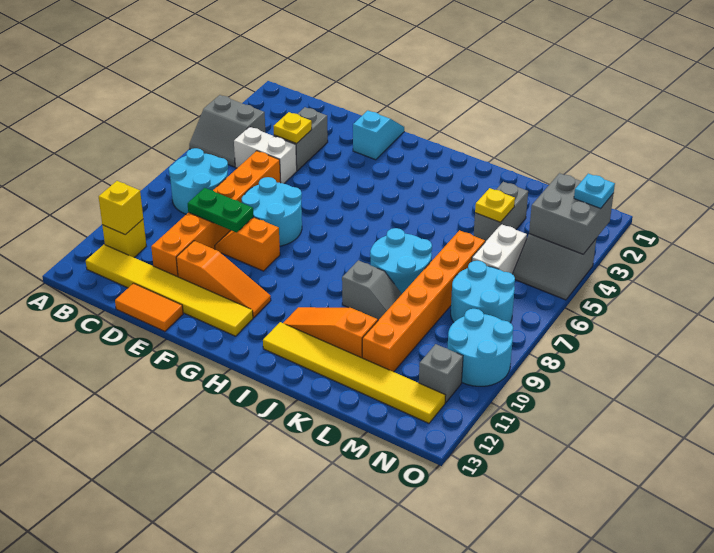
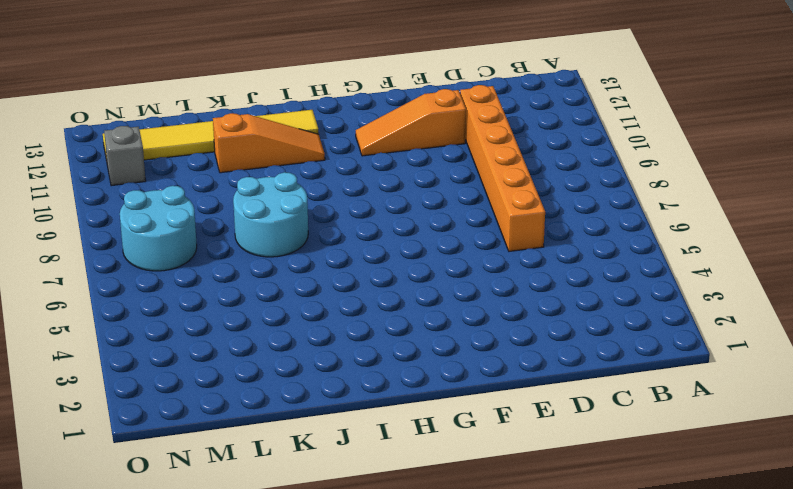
none -> grey 2x2 slope [189,95,265,167]
none -> cyan 2x2 round brick [169,148,228,214]
none -> yellow 1x1 brick [102,220,146,257]

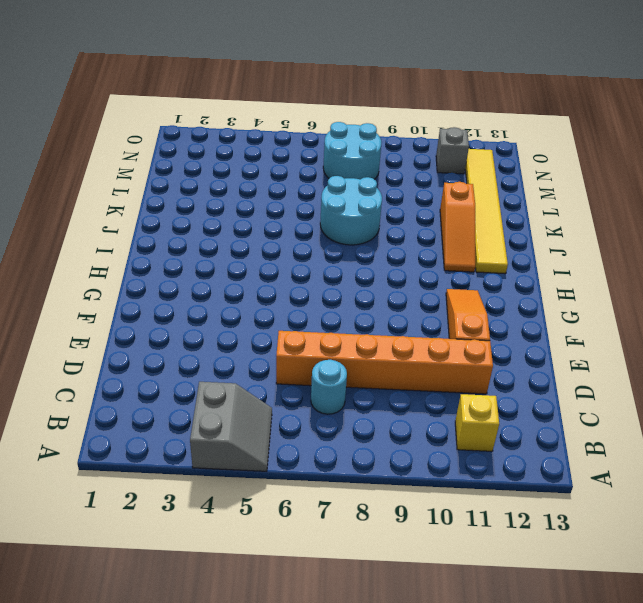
cyan 1x1 round brick [311,360,347,414] -> cyan 2x2 round brick [169,148,228,214]
none -> yellow 1x6 tile [86,244,253,336]
none -> white 1x2 brick [234,127,297,184]
none -> grey 1x2 brick [274,107,328,171]

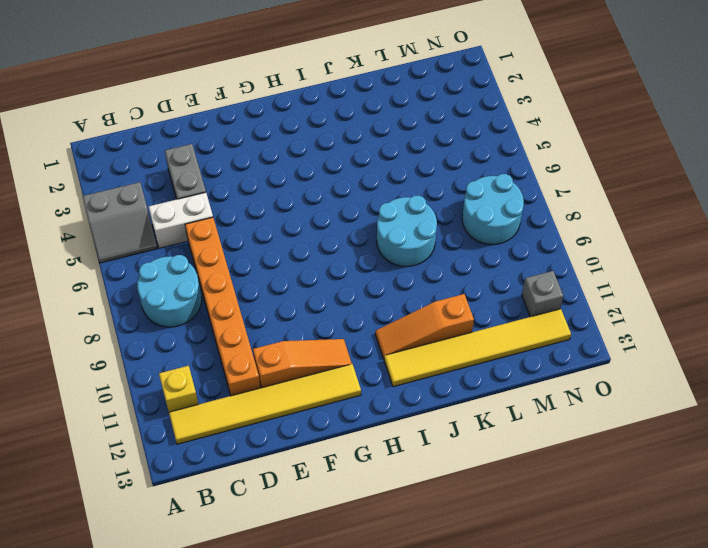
none -> orange 1x2 tile [115,283,183,331]
none -> cyan 2x2 round brick [242,177,302,246]
none -> orange 1x2 slope [215,217,280,271]

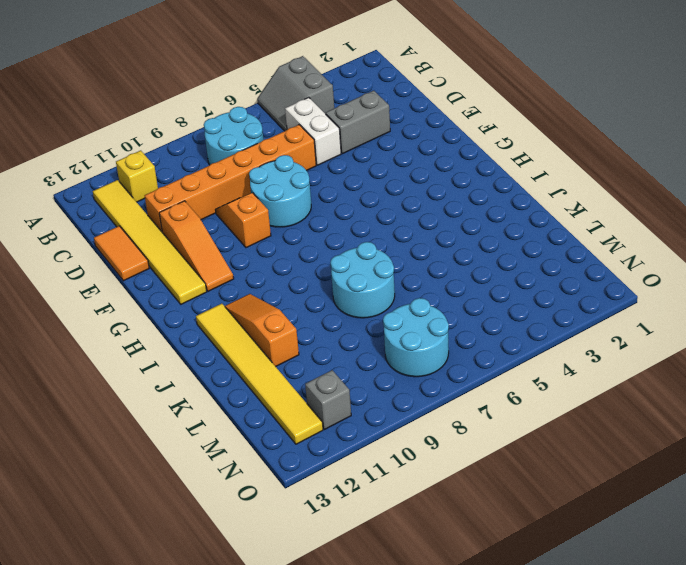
none -> cyan 1x2 slope [353,111,404,160]
none -> grey 1x2 slope [342,260,402,320]
none -> grey 1x2 brick [474,182,528,242]

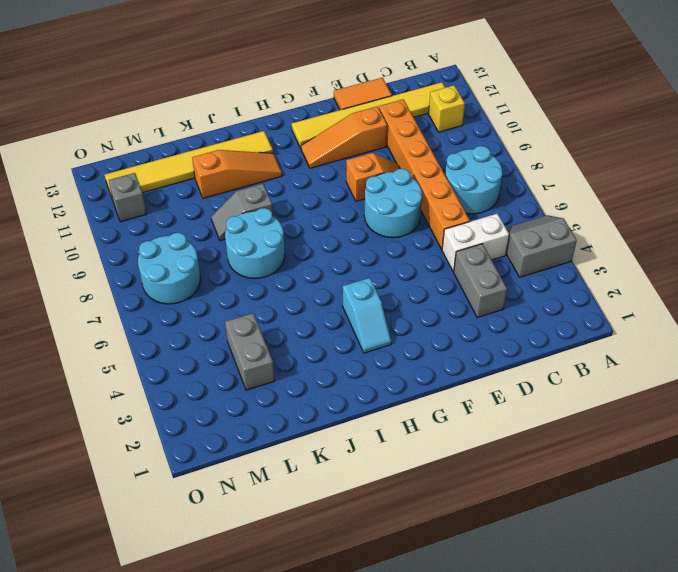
cyan 1x2 slope [343,278,391,353] -> cyan 1x2 slope moved to [353,111,404,160]
none -> orange 1x6 brick [362,230,485,372]
none -> white 1x2 brick [472,224,527,274]
none -> grey 2x2 slope [513,234,596,300]

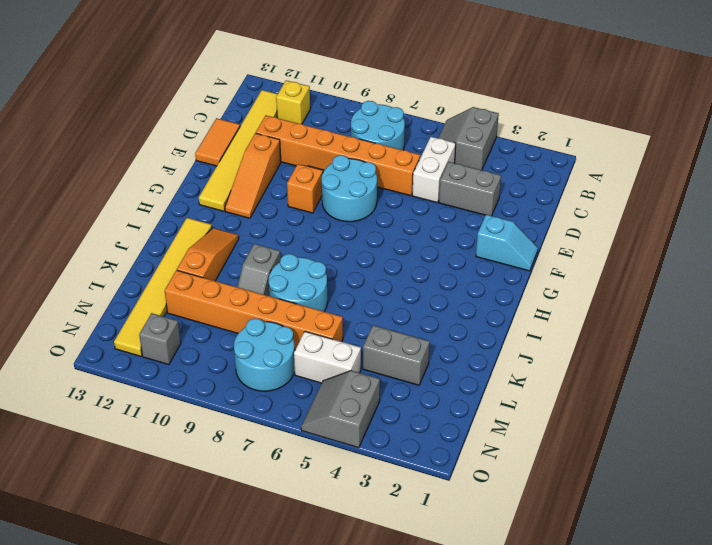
none -> cyan 2x2 round brick [447,309,513,386]
none -> yellow 1x1 brick [99,181,143,235]
none -> yellow 1x1 plate [274,112,312,144]

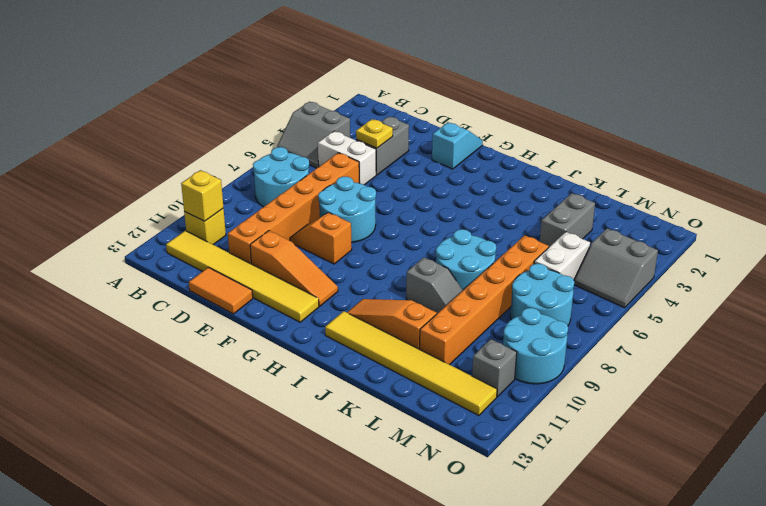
none -> green 1x2 plate [188,188,254,232]
none -> yellow 1x1 plate [475,188,515,222]
none -> grey 2x2 brick [529,173,614,254]

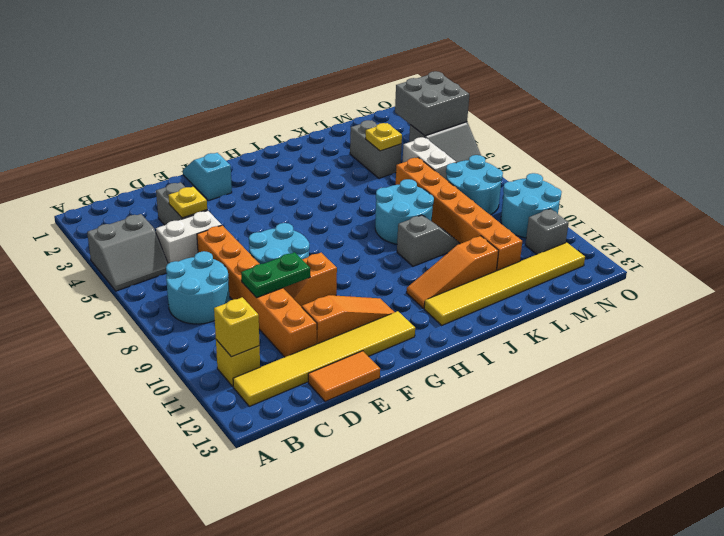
none -> cyan 1x1 plate [574,174,615,209]

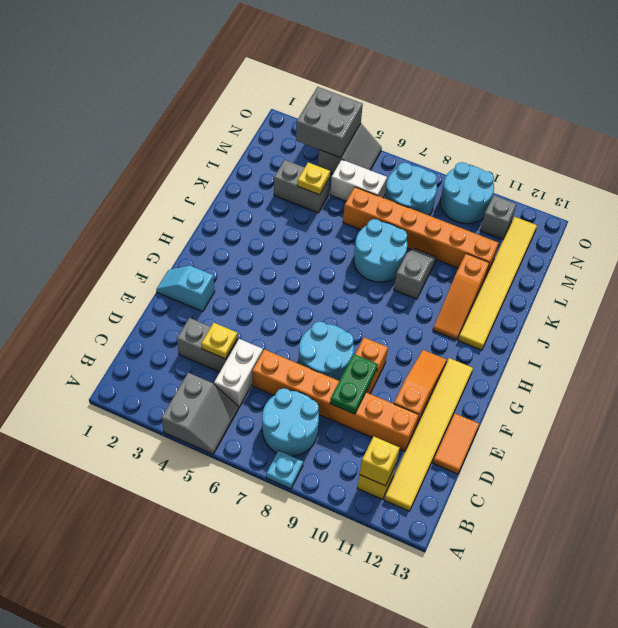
cyan 1x1 plate [266,451,303,489] -> cyan 1x1 plate moved to [574,174,615,209]

